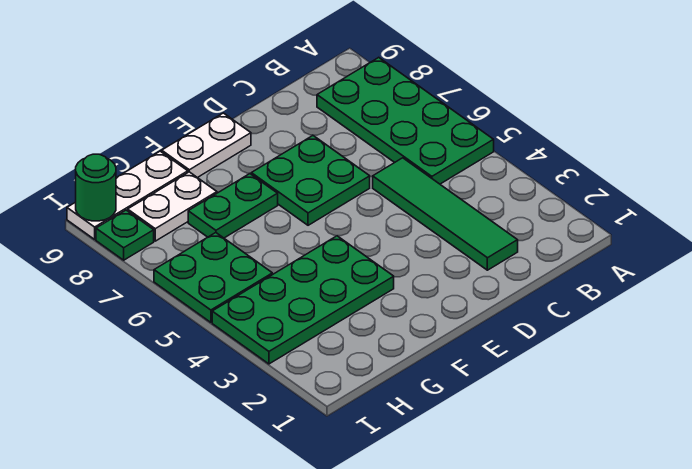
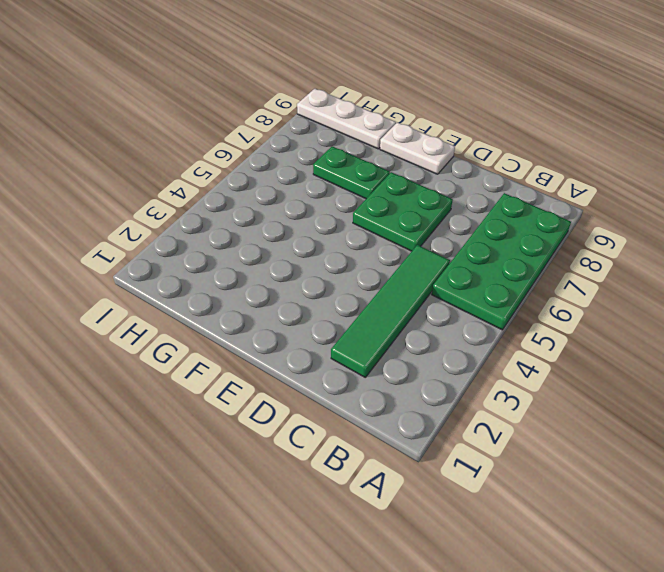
none -> green 2x4 plate [212,236,394,364]
none -> white 1x2 plate [128,172,217,241]

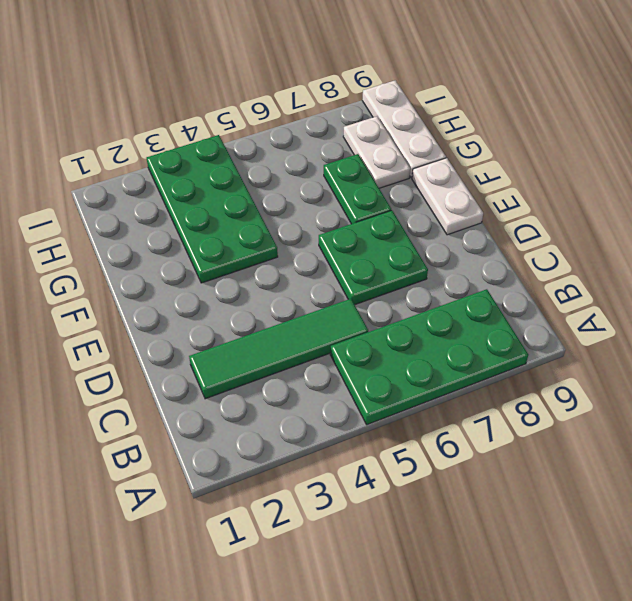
none -> green 2x2 plate [154,233,272,322]
none -> green 1x1 plate [96,210,154,260]

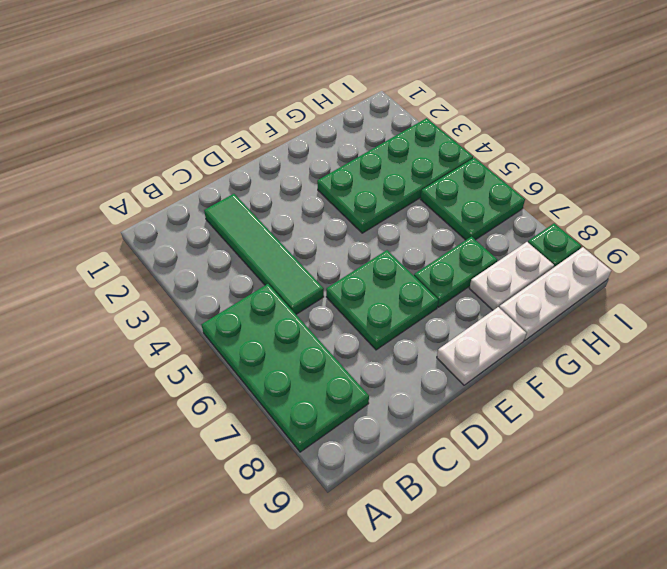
none -> green 1x1 round brick [76,154,116,221]

